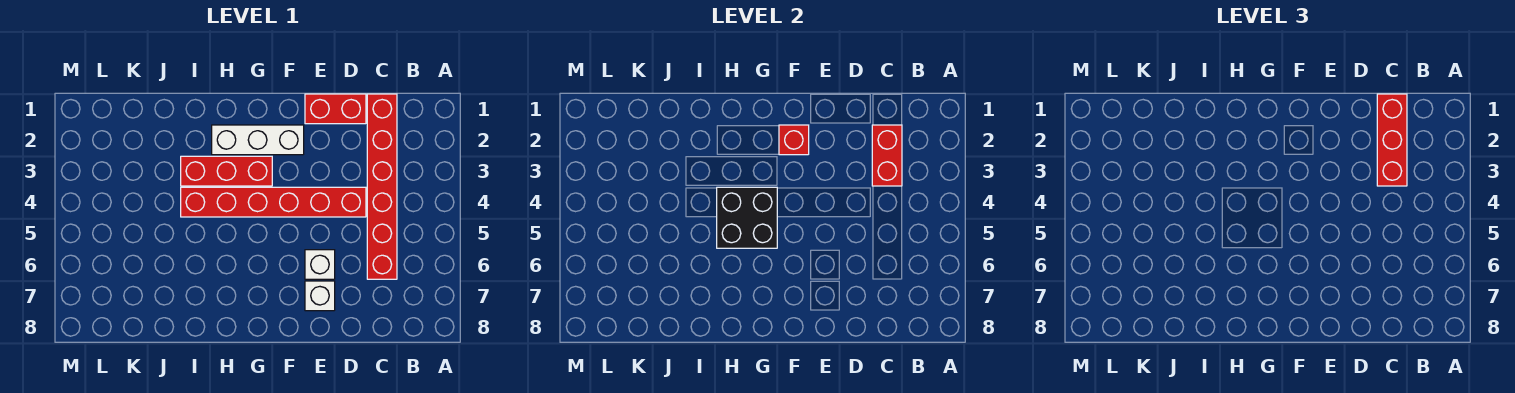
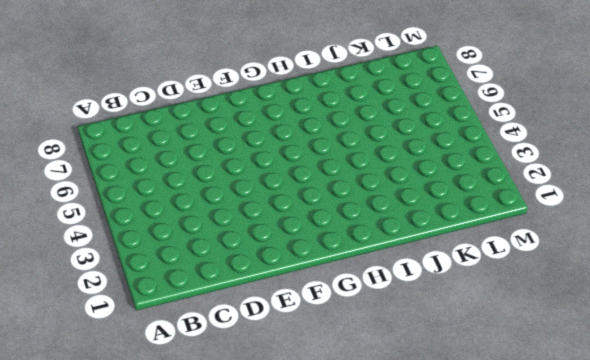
none -> red 1x6 brick [367,94,397,279]
none -> red 1x2 brick [305,94,366,124]

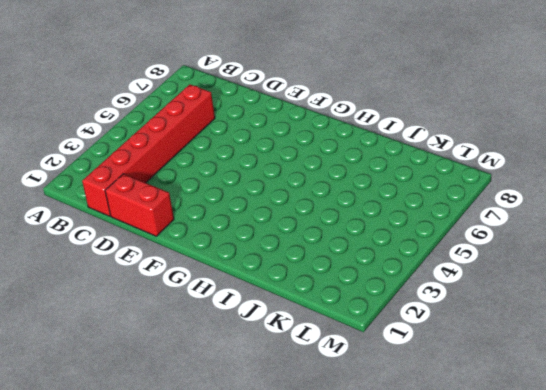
none -> red 1x6 brick [181,187,366,217]
none -> white 1x1 brick [305,250,335,279]

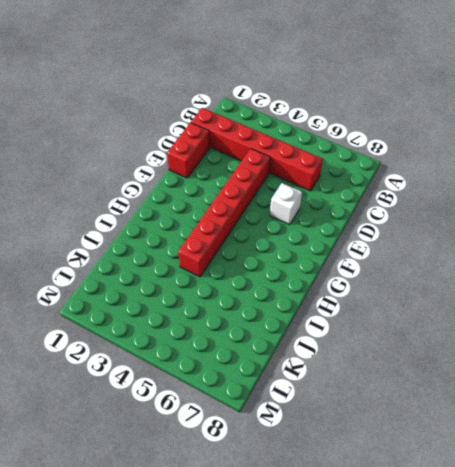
none -> white 1x1 brick [305,281,335,311]
none -> white 1x3 brick [212,125,304,155]

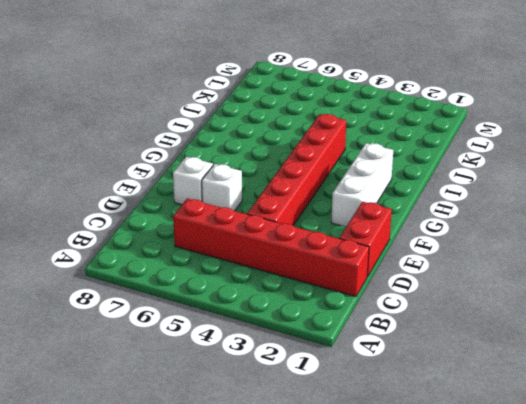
none -> red 1x3 brick [181,156,272,186]
none -> red 1x2 brick [872,125,902,186]

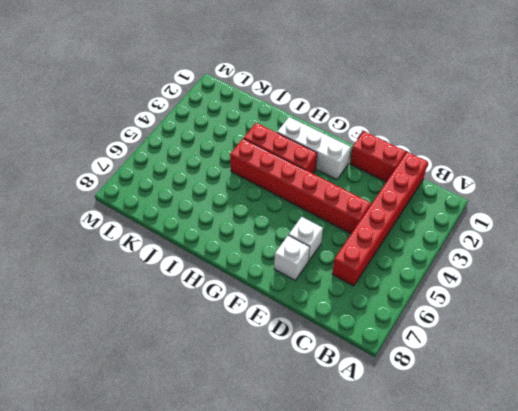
none -> red 1x2 brick [872,125,902,186]
none -> red 1x1 brick [779,125,809,155]

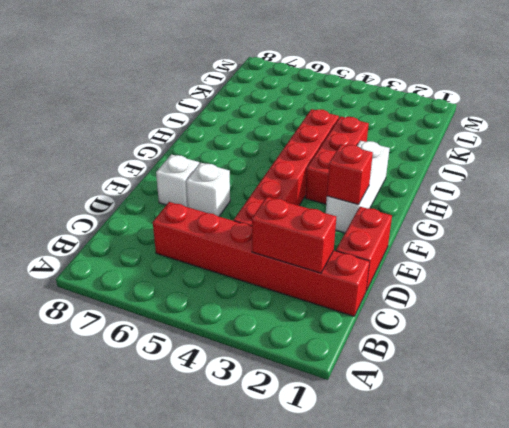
none -> black 2x2 brick [717,187,777,248]
none -> red 1x3 brick [1377,94,1407,186]

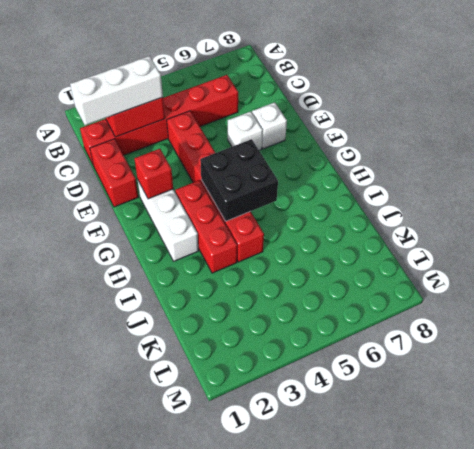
white 1x3 brick [70,56,163,125] -> red 1x3 brick [1377,94,1407,186]

